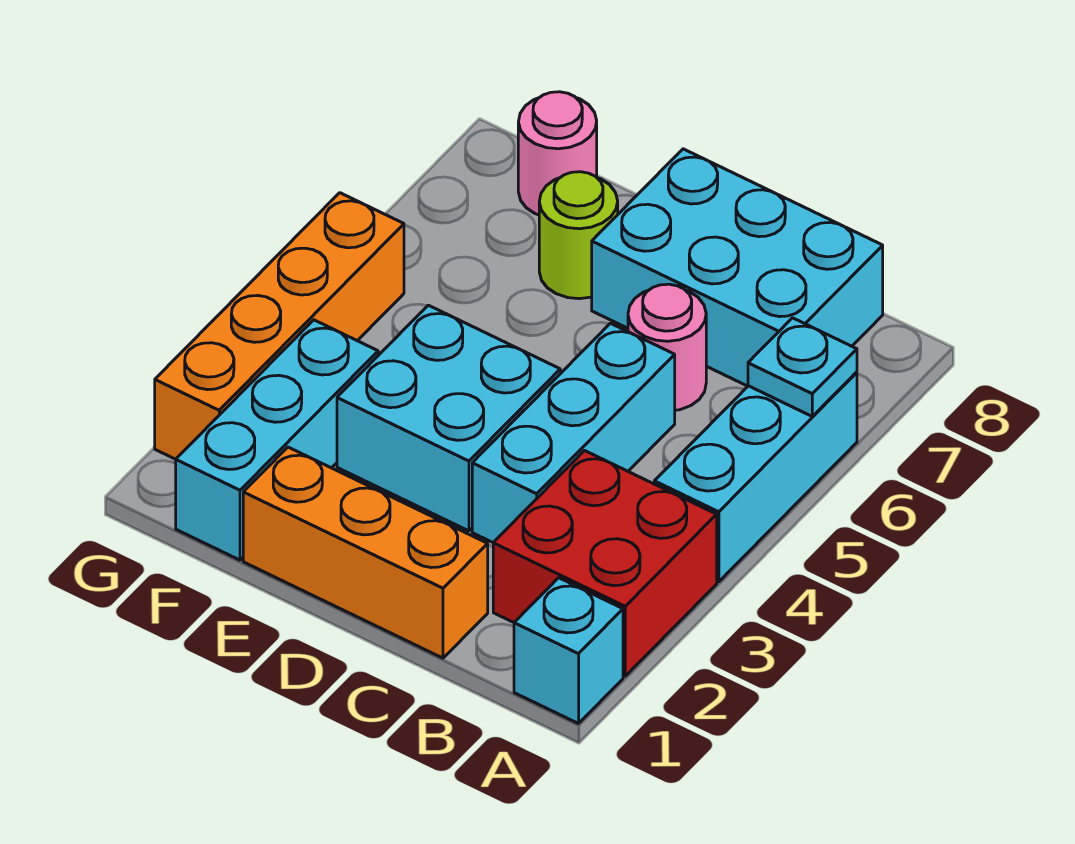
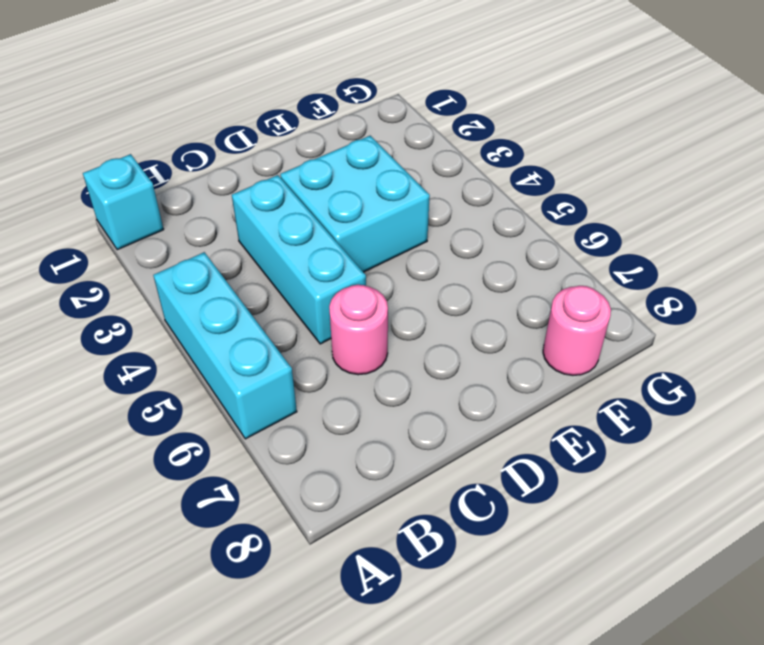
none -> red 2x2 brick [493,451,717,676]
none -> cyan 2x3 brick [592,149,883,386]
none -> orange 1x3 brick [243,447,488,658]

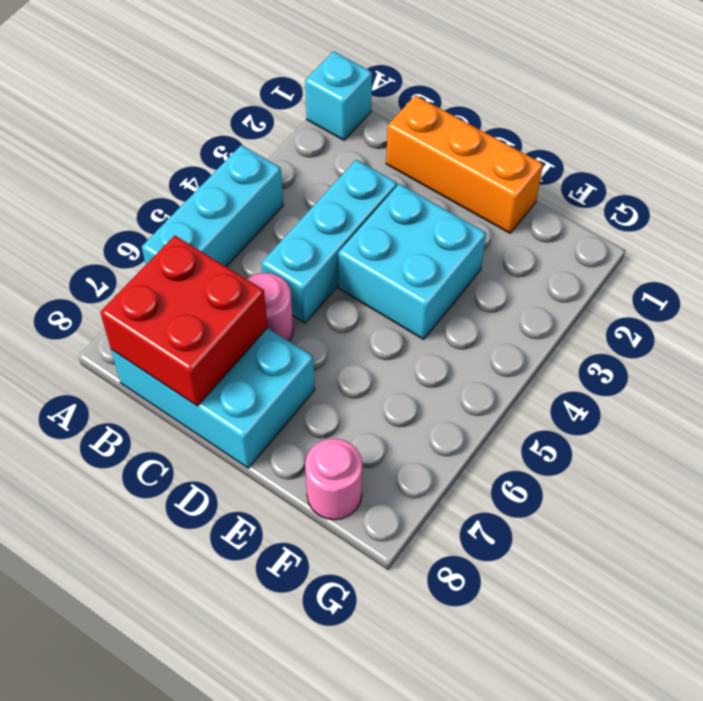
red 2x2 brick [100,235,268,406] -> red 2x2 brick moved to [493,451,717,676]
none -> lime 1x1 round brick [539,172,618,299]
none -> cyan 1x3 brick [176,320,378,560]
none -> orange 1x4 brick [155,193,404,459]

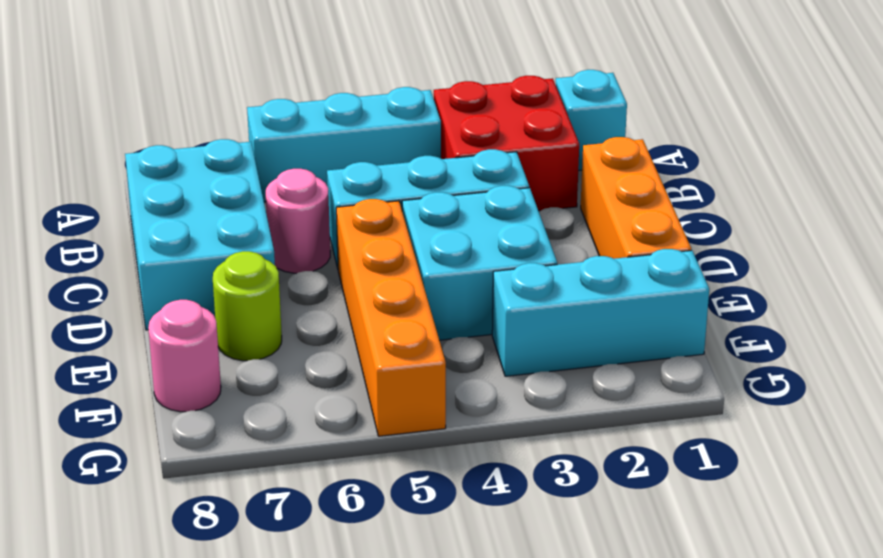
orange 1x4 brick [336,199,446,436] -> orange 1x4 brick turned to [155,193,404,459]
none -> cyan 1x1 plate [748,318,857,416]

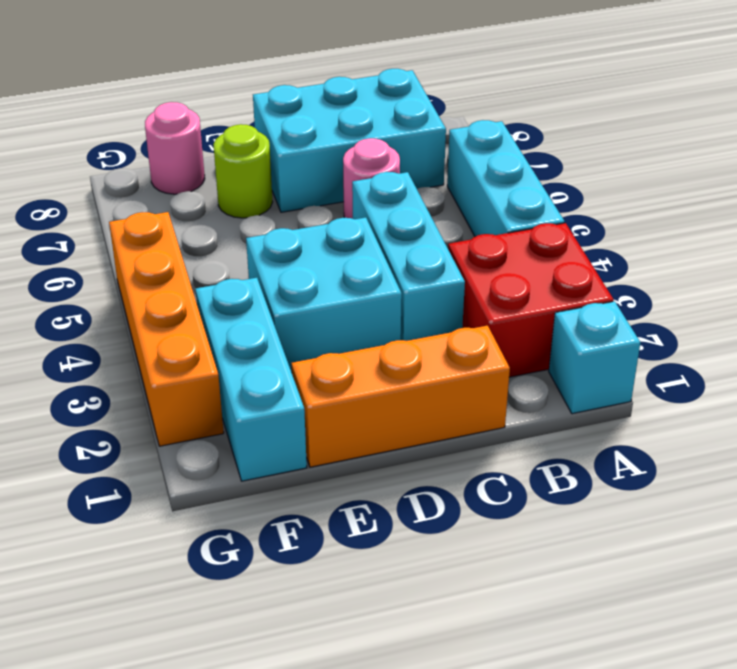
none -> cyan 1x1 plate [748,318,857,416]

